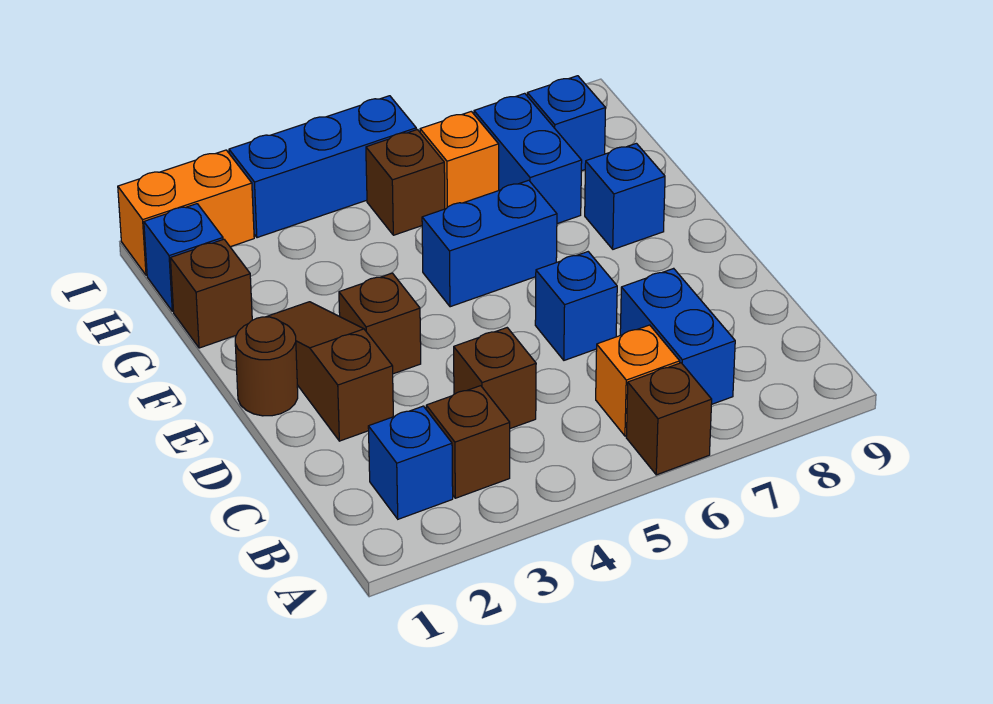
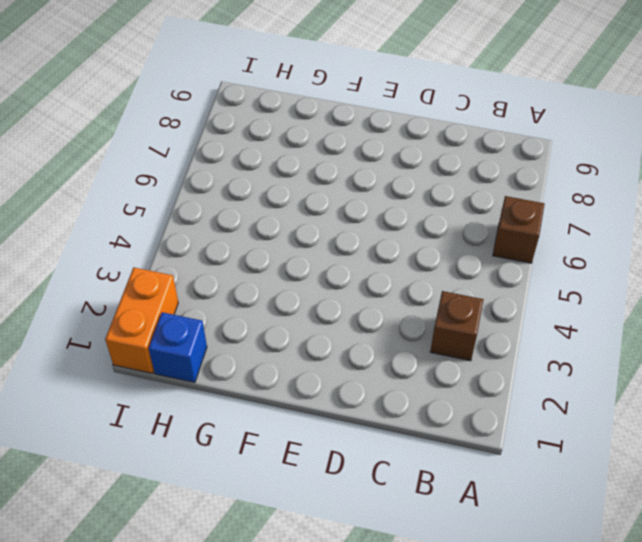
none -> blue 1x1 brick [368,406,453,519]
none -> orange 1x1 brick [596,325,680,436]
none -> blue 1x2 brick [620,268,735,405]

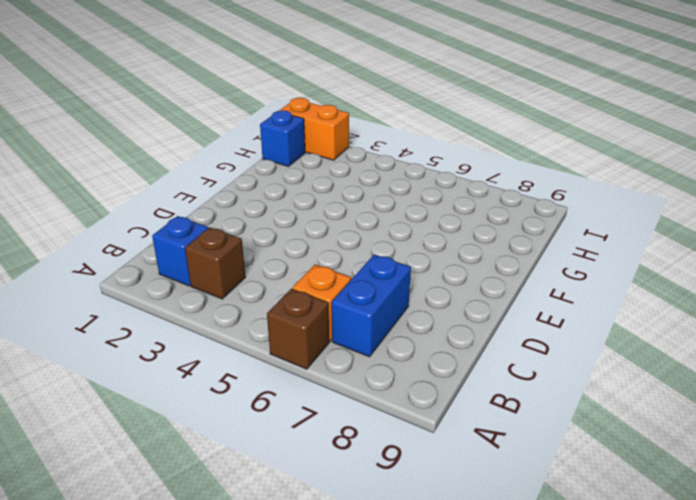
none -> brown 1x1 brick [454,328,536,429]
none -> brown 1x3 slope [267,302,393,441]
none -> blue 1x1 brick [535,252,617,360]

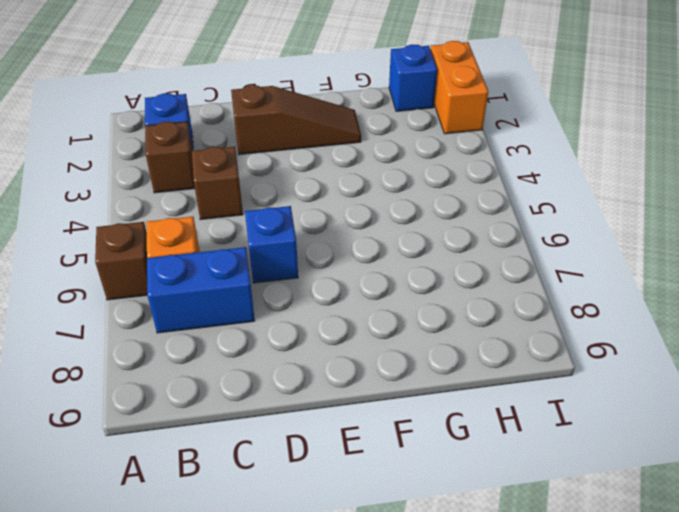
none -> brown 1x1 round brick [235,317,298,416]
none -> brown 1x1 brick [339,273,421,374]
none -> blue 1x2 brick [422,180,557,307]

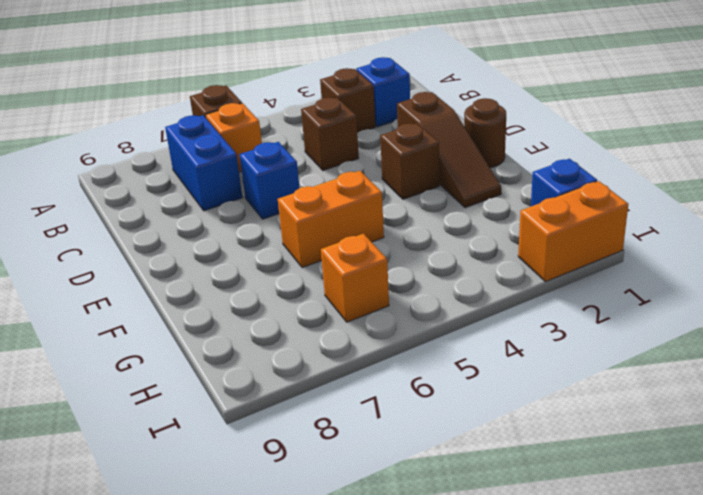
orange 1x2 brick [278,171,384,268] -> blue 1x2 brick [422,180,557,307]
none -> blue 1x1 brick [585,143,665,249]
none -> brown 1x1 brick [170,239,252,348]
none -> blue 1x2 brick [474,93,582,224]

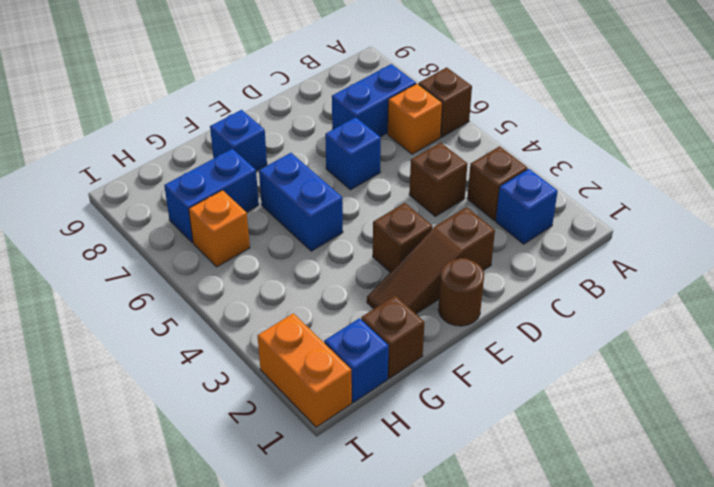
none -> brown 1x1 brick [366,130,445,235]
none -> blue 1x1 brick [527,76,606,171]
none -> blue 1x3 brick [229,96,416,238]

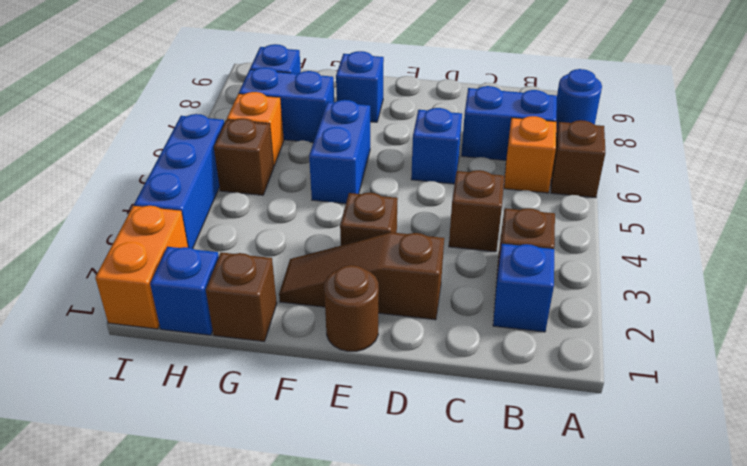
blue 1x1 round brick [556,69,602,134] -> none

